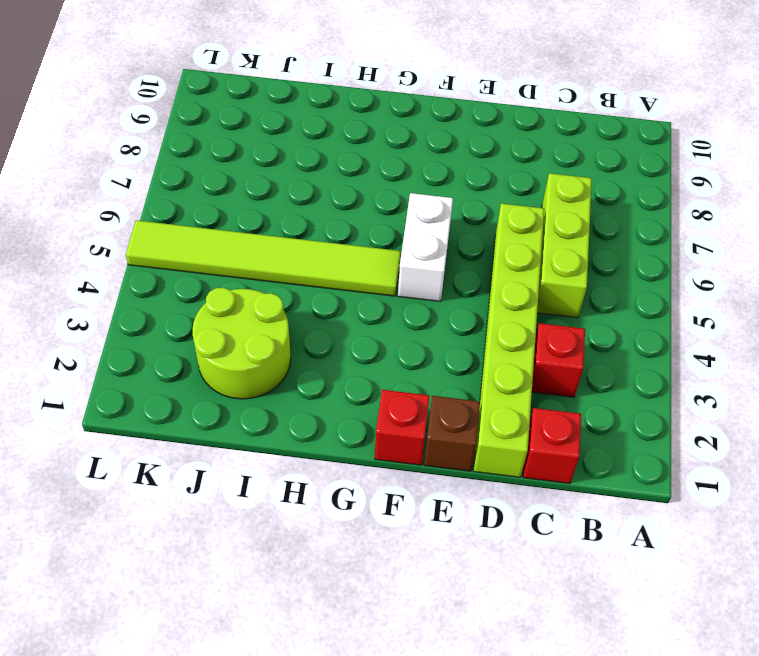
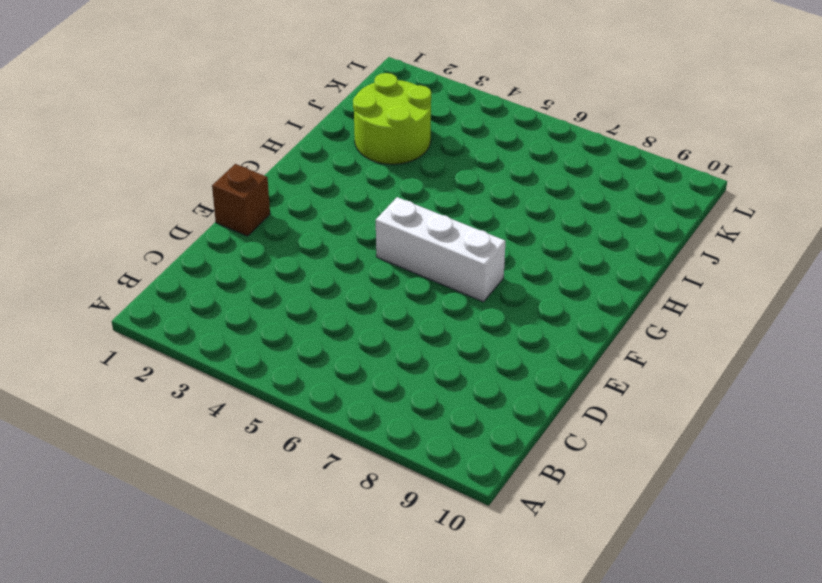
white 1x3 brick [376,197,505,302] -> white 1x2 brick [398,193,453,302]
none -> red 1x1 brick [523,408,581,483]
none -> red 1x1 brick [532,323,585,397]

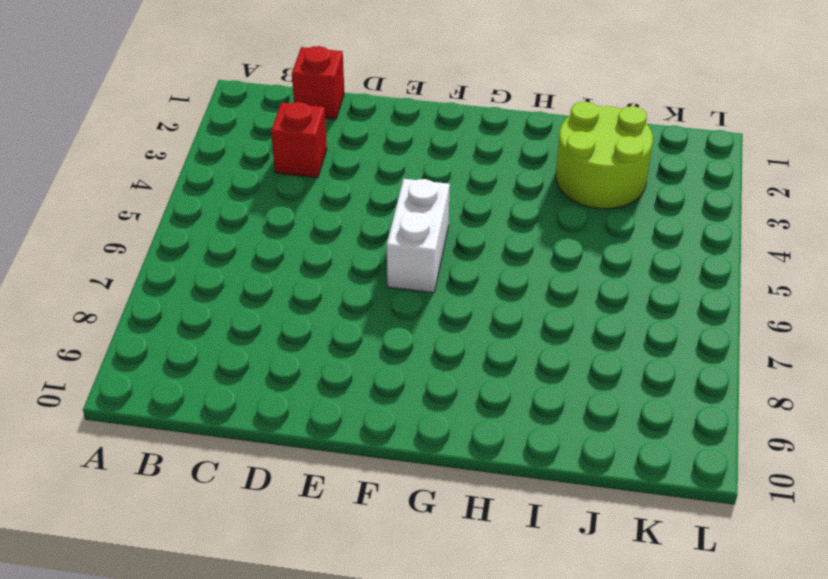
none -> lime 1x3 brick [537,173,592,318]
none -> lime 1x6 brick [473,203,544,477]

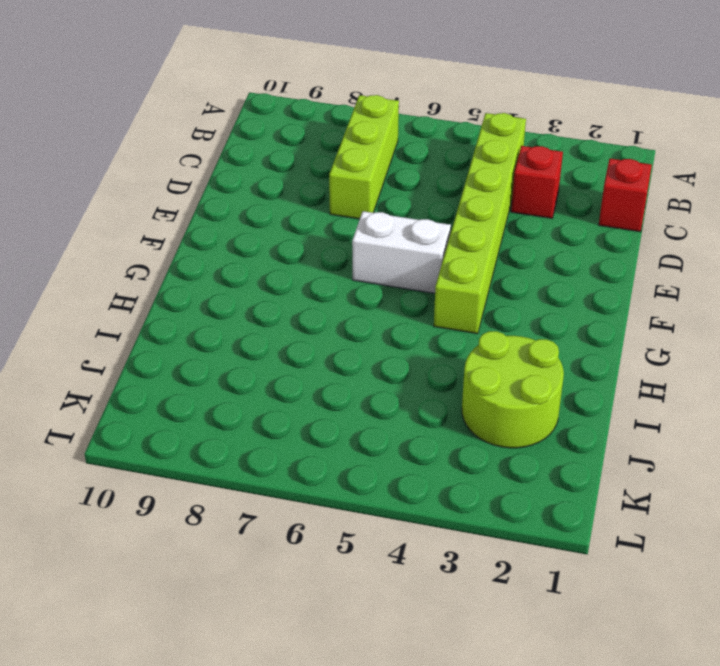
lime 1x6 brick [434,113,526,334] -> lime 1x6 brick turned to [473,203,544,477]
lime 1x3 brick [329,95,399,219] -> lime 1x3 brick turned to [537,173,592,318]
none -> brown 1x1 brick [424,396,480,471]
none -> red 1x1 brick [375,390,430,465]

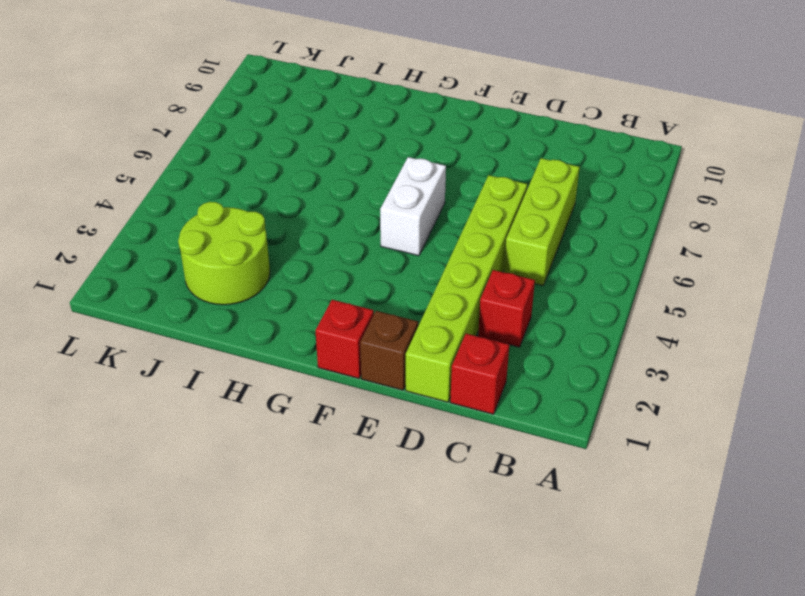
none -> lime 1x6 tile [126,220,401,296]

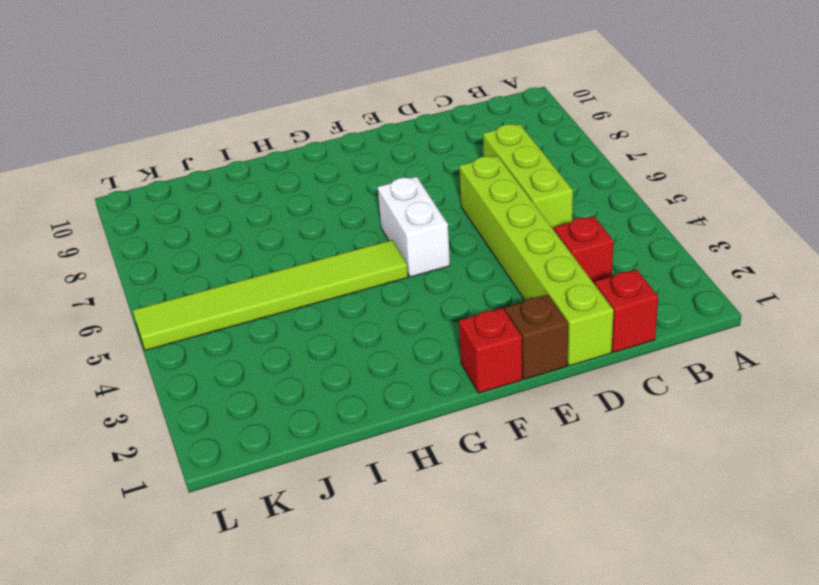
none -> lime 2x2 round brick [193,288,291,399]

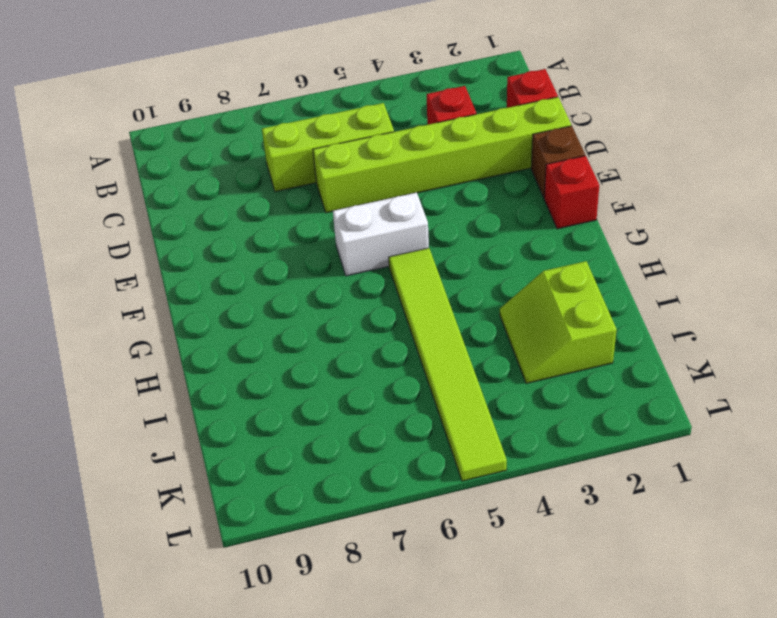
lime 2x2 slope [500,261,617,383] -> lime 2x2 round brick [193,288,291,399]

